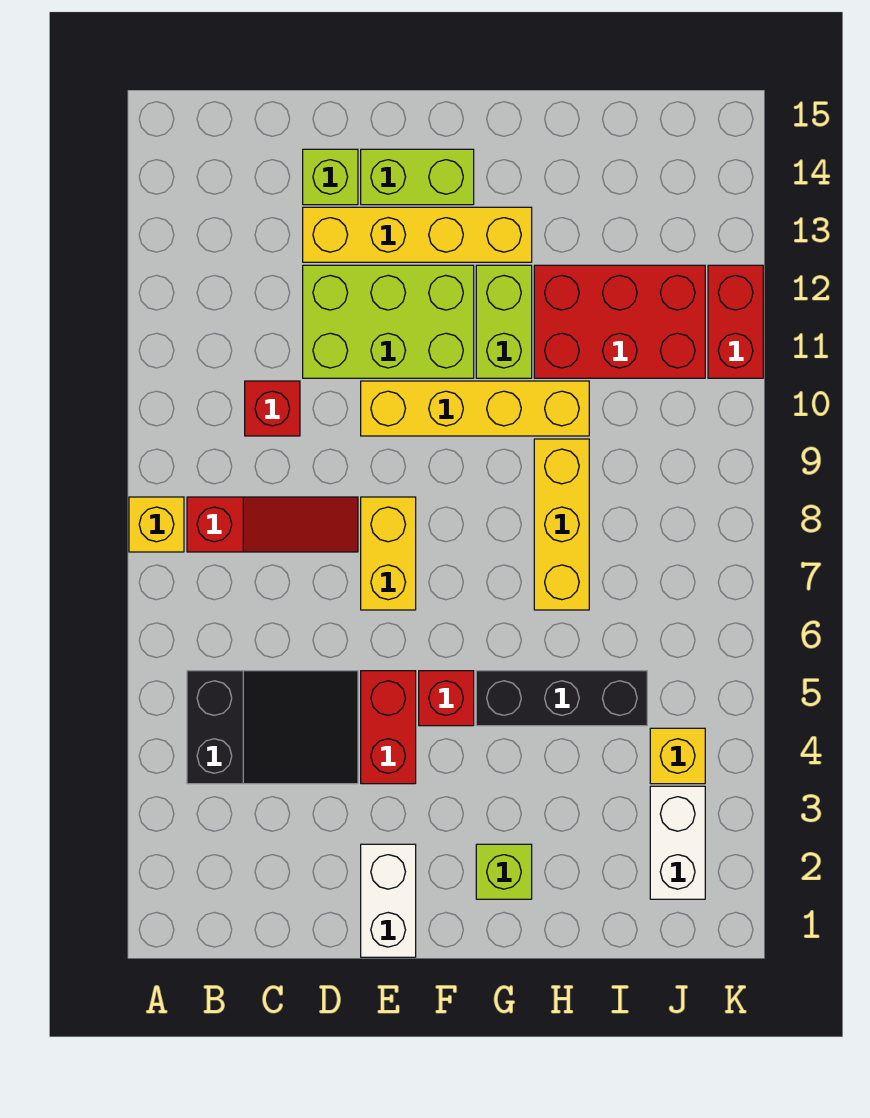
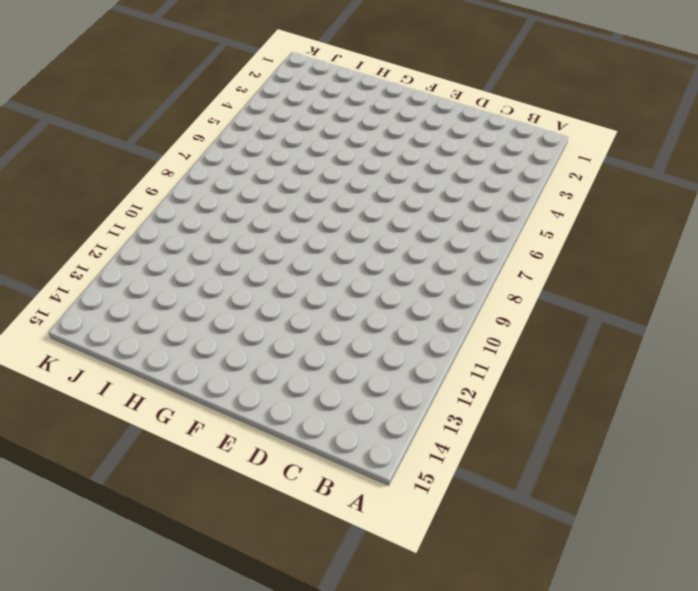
none -> yellow 1x1 brick [129,497,184,552]
none -> black 2x3 slope [187,671,358,784]
none -> red 1x3 slope [187,497,358,552]

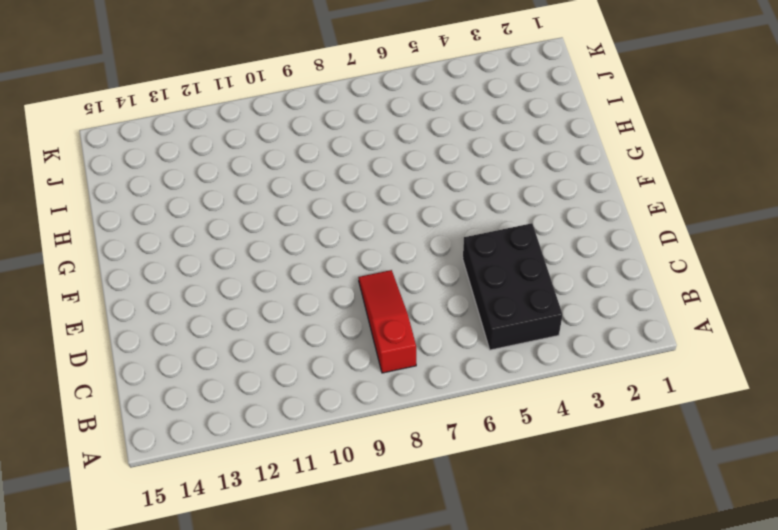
black 2x3 brick [463,223,563,350] -> black 2x3 slope [187,671,358,784]
none -> yellow 1x1 brick [129,497,184,552]
none -> red 1x1 brick [245,381,300,436]
none -> lime 2x3 brick [303,265,474,378]

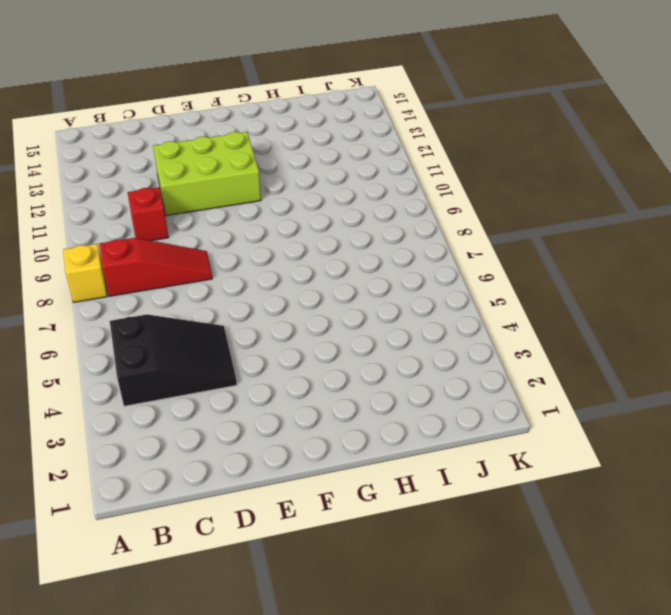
none -> yellow 1x4 brick [303,207,532,262]
none -> lime 1x1 brick [303,149,358,205]
none -> white 1x2 brick [361,844,416,957]

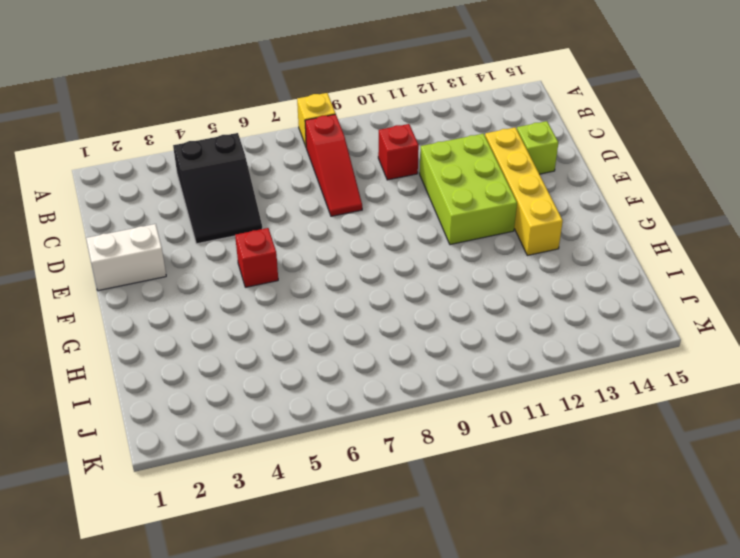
none -> red 1x2 brick [361,671,416,784]
none -> yellow 1x2 brick [361,497,416,610]
none -> yellow 1x4 brick [361,381,589,436]

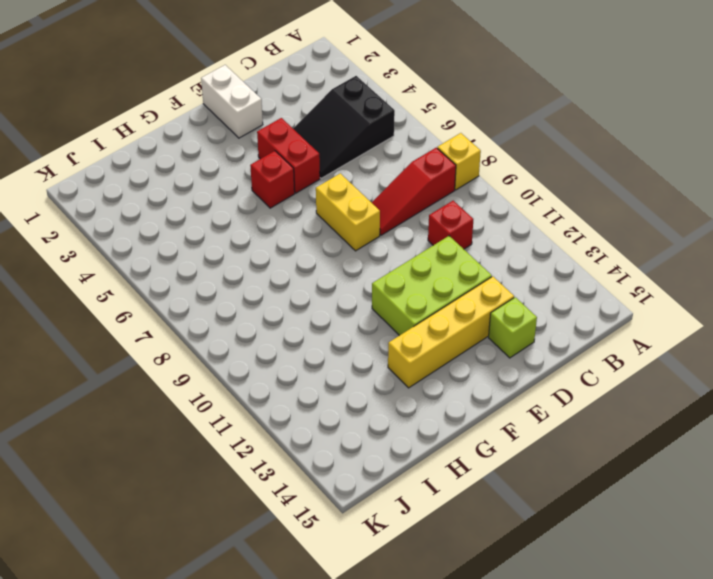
none -> yellow 1x4 brick [361,381,589,436]
none -> lime 1x2 brick [361,149,474,205]
none -> lime 1x1 brick [476,844,532,899]

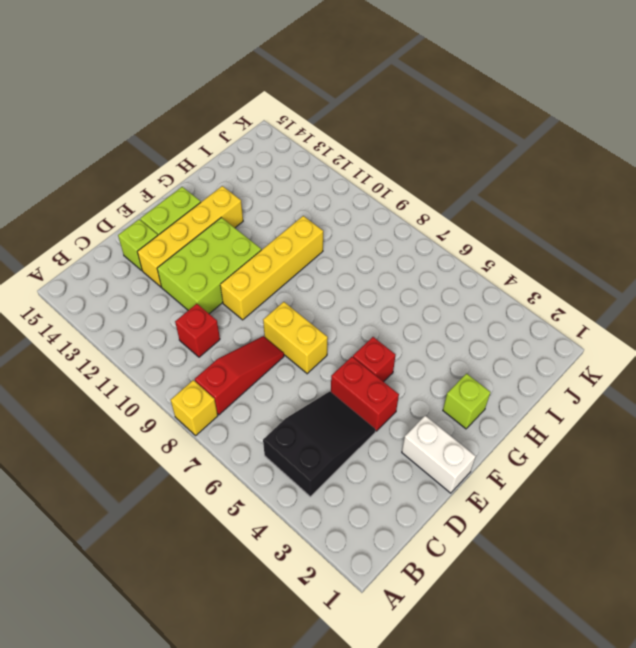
none -> black 1x3 brick [476,671,647,726]
none -> lime 1x2 brick [476,265,532,378]
none -> yellow 1x3 brick [534,439,589,610]

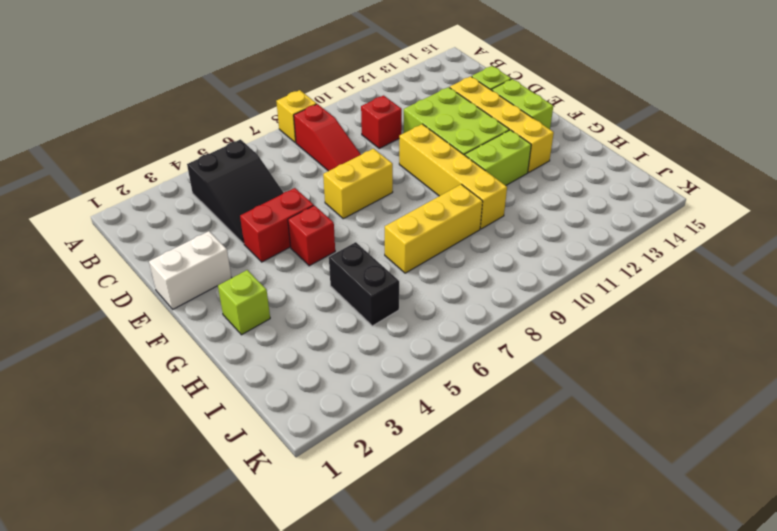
black 1x2 brick [329,242,399,326] -> black 1x3 brick [476,671,647,726]
none -> red 2x3 brick [534,265,705,378]
none -> white 1x2 brick [650,786,705,899]
none -> yellow 1x1 brick [650,728,705,784]

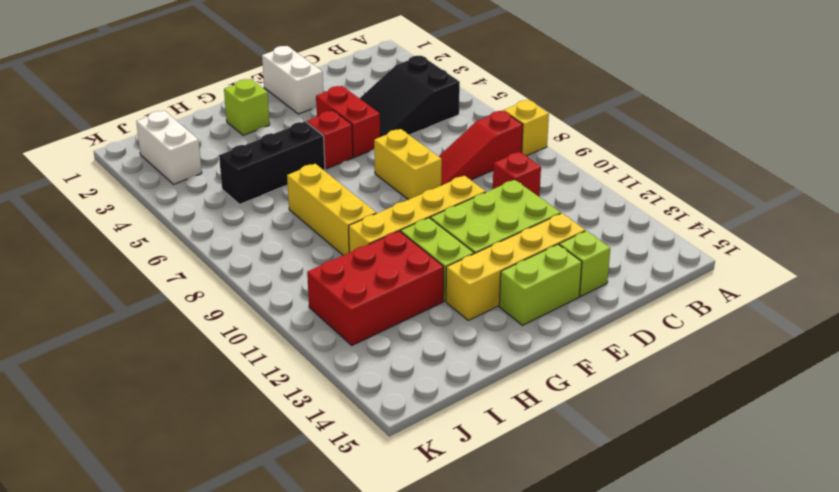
none -> yellow 1x1 brick [650,728,705,784]
none -> red 1x2 brick [708,265,763,378]

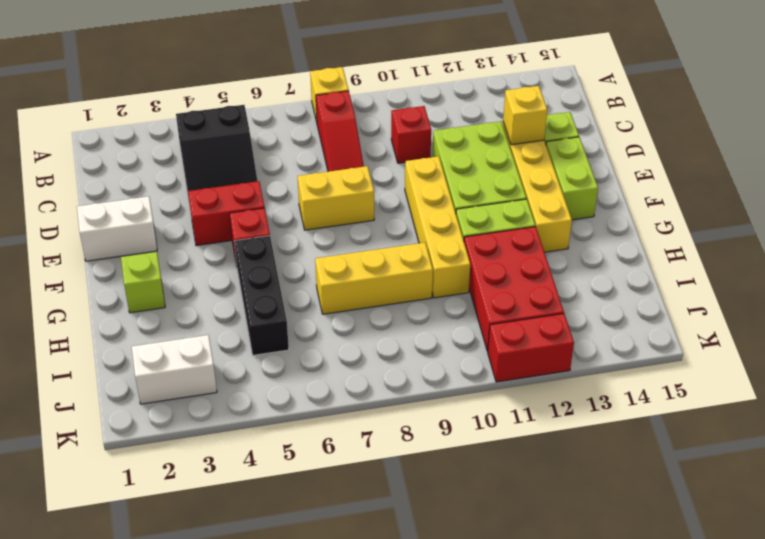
yellow 1x1 brick [503,86,547,145] -> yellow 1x1 brick moved to [650,728,705,784]

